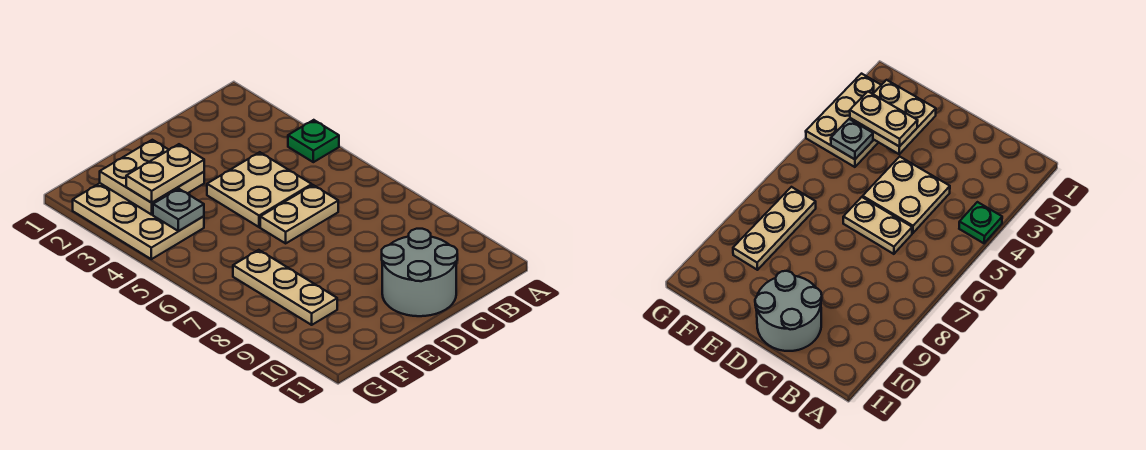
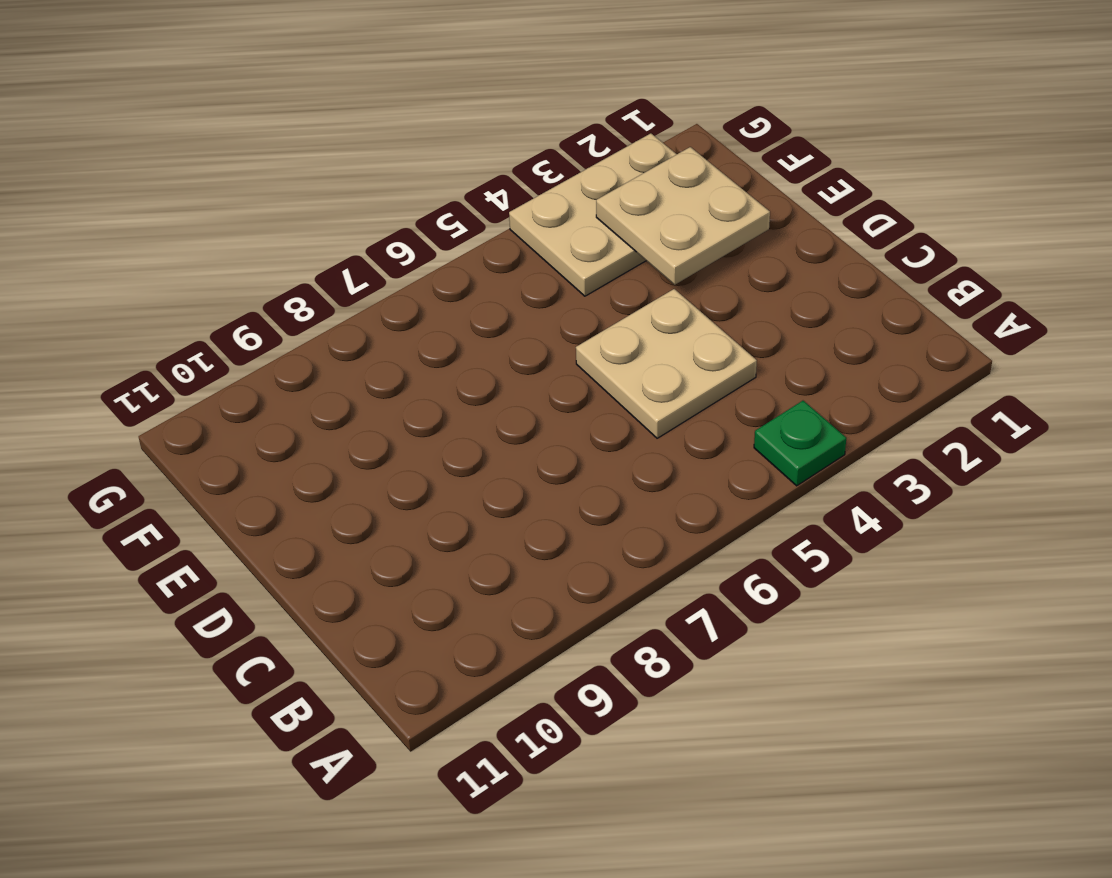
none -> tan 1x2 plate [260,185,338,243]
none -> grey 2x2 round brick [382,229,457,316]

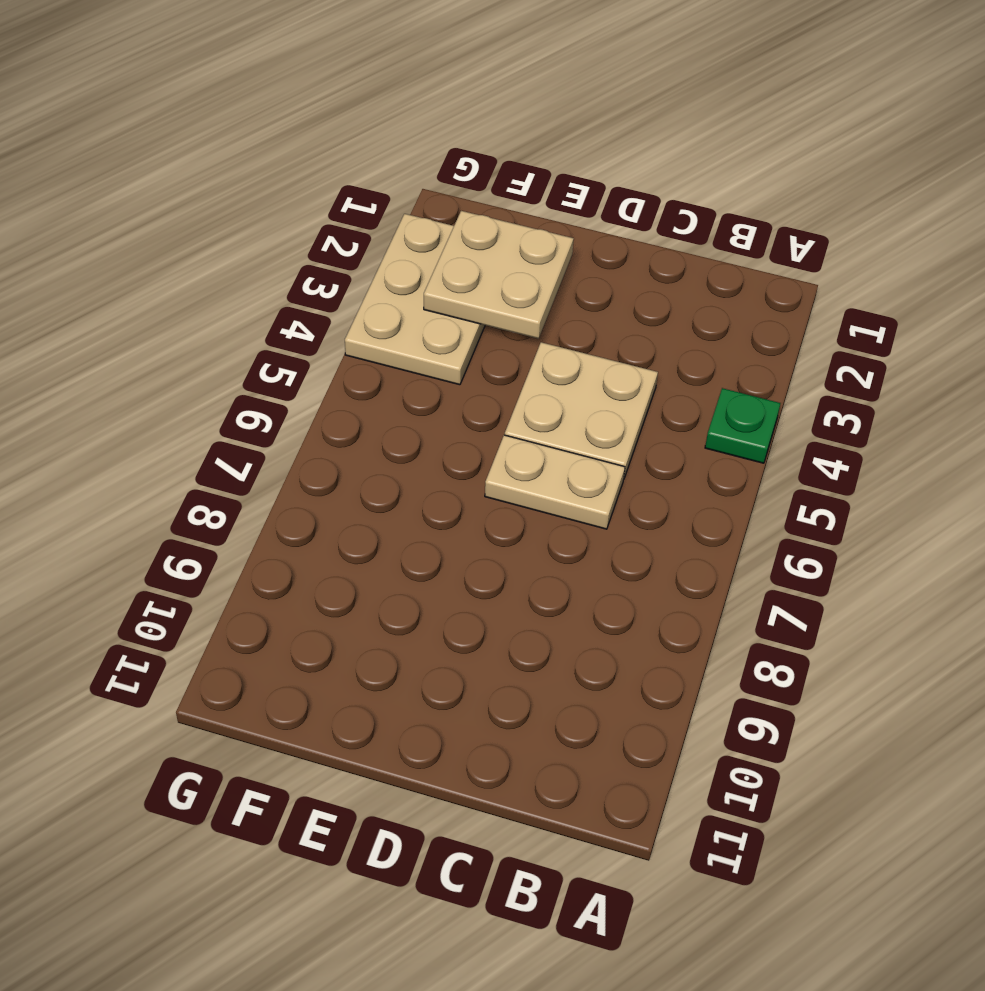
none -> grey 2x2 round brick [382,229,457,316]
none -> tan 1x3 plate [233,250,337,325]

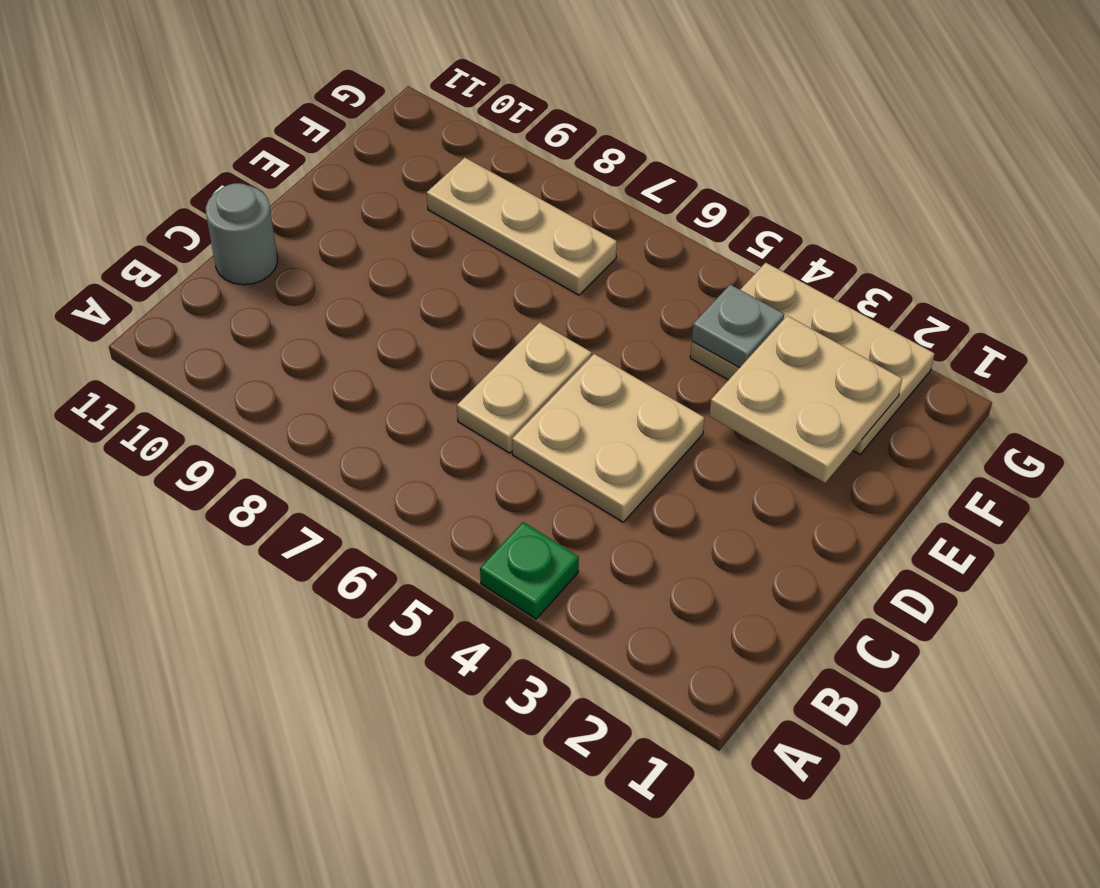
grey 1x1 round brick [206,183,278,285] -> grey 2x2 round brick [382,229,457,316]
none -> tan 1x2 plate [126,144,204,203]

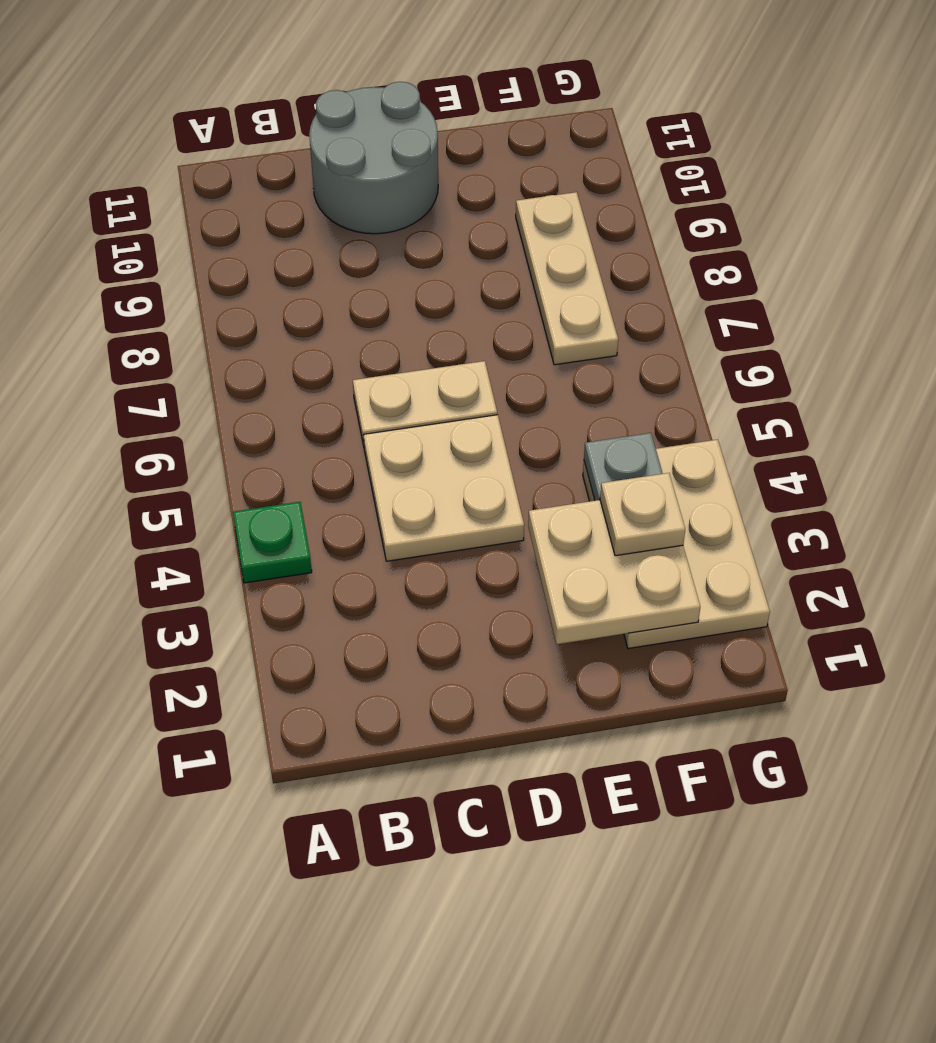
tan 1x1 plate [600,473,685,556] -> tan 1x2 plate [126,144,204,203]

